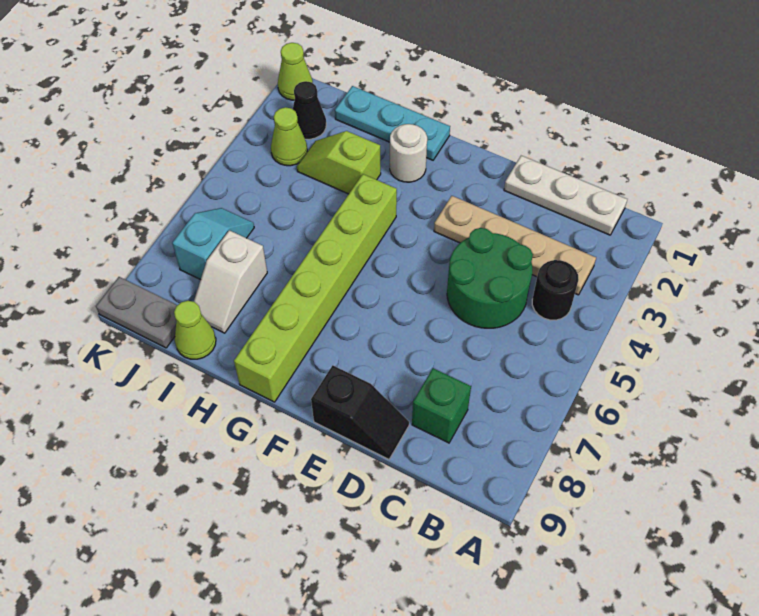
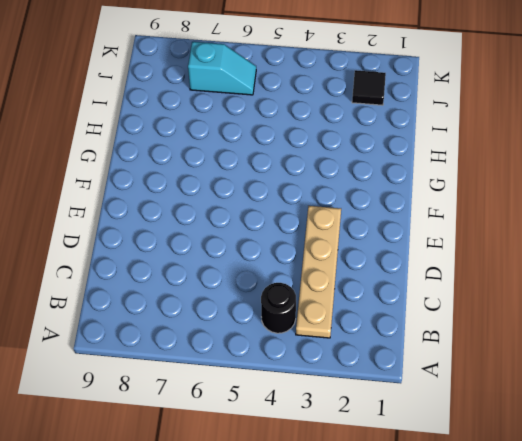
black 1x1 tile [352,70,386,105] -> black 1x1 cone [293,81,326,139]
none -> white 1x3 plate [504,156,627,235]
none -> green 2x2 round brick [447,228,533,328]
none -> green 1x1 brick [412,368,471,443]

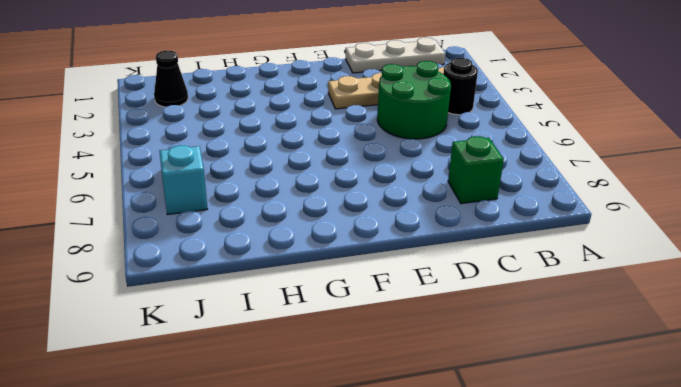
none -> black 1x2 slope [311,365,409,459]
none -> cyan 1x3 plate [335,86,450,160]
none -> white 1x1 round brick [390,124,427,182]

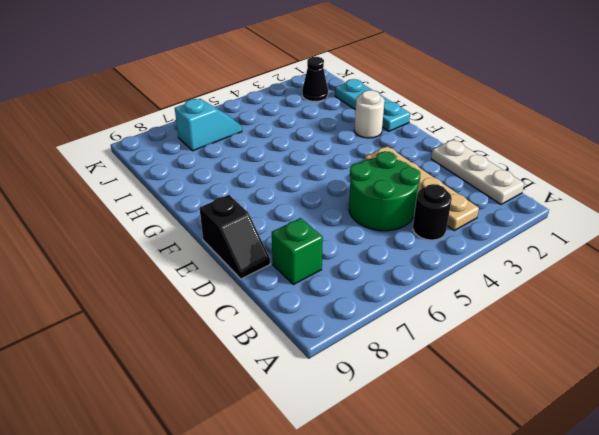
none -> lime 1x6 brick [234,174,397,402]
none -> lime 1x2 slope [297,131,381,194]
none -> white 1x2 slope [194,230,267,333]

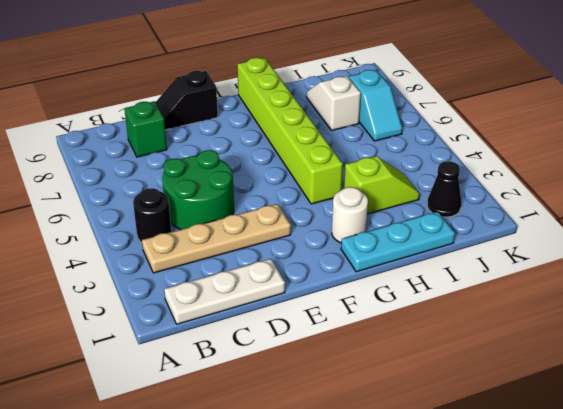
none -> lime 1x1 cone [174,301,216,359]
none -> lime 1x1 cone [271,107,307,166]
none -> grey 1x2 plate [96,277,177,348]

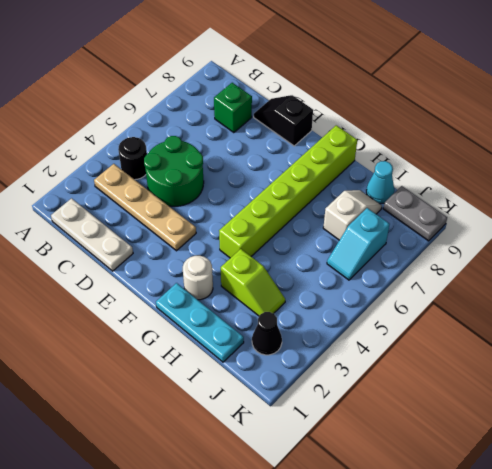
cyan 1x1 cone [366,161,394,204] -> lime 1x1 cone [174,301,216,359]
none -> lime 1x1 cone [271,107,307,166]
none -> lime 1x1 cone [278,43,313,100]

